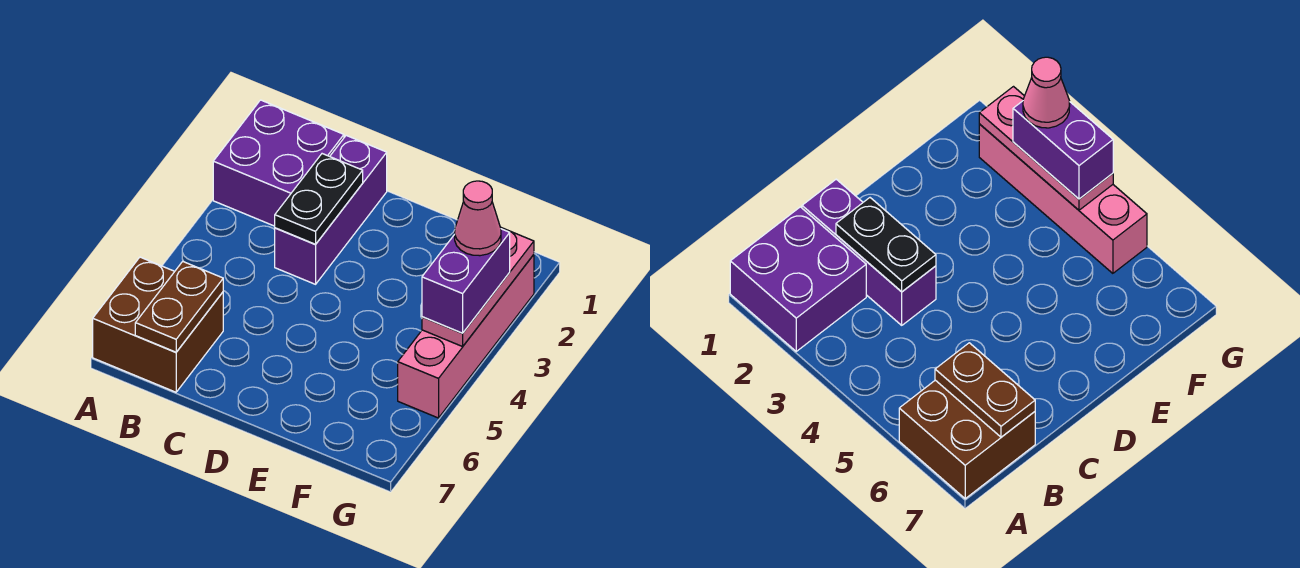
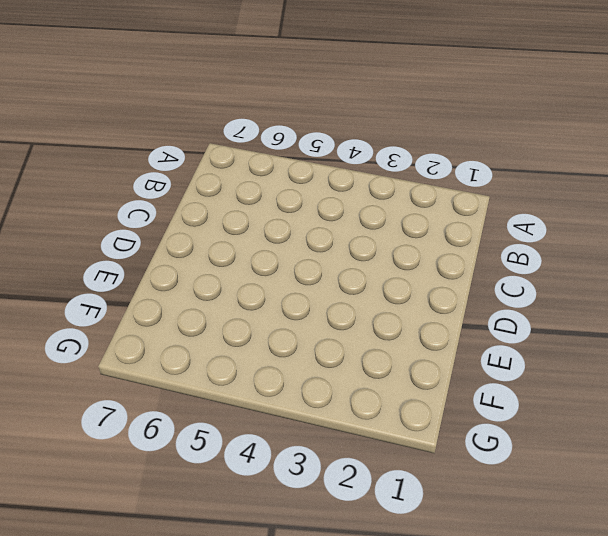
none -> purple 2x2 brick [213,100,344,226]
none -> brown 2x2 brick [93,257,223,392]

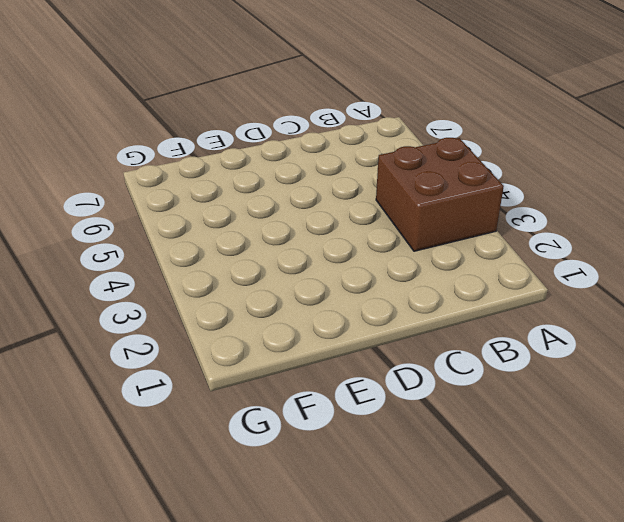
brown 2x2 brick [376,138,504,251] -> brown 2x2 brick moved to [93,257,223,392]
none -> purple 2x2 brick [213,100,344,226]
none -> purple 1x3 brick [275,135,387,284]

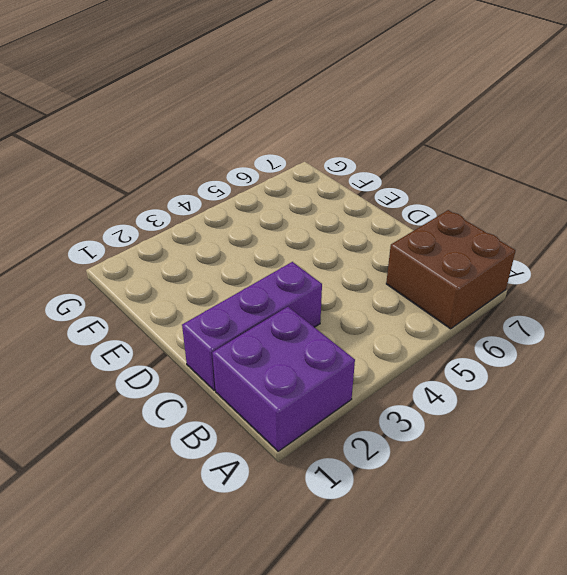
none -> pink 1x4 brick [398,255,534,418]
none -> brown 1x2 plate [135,262,223,352]

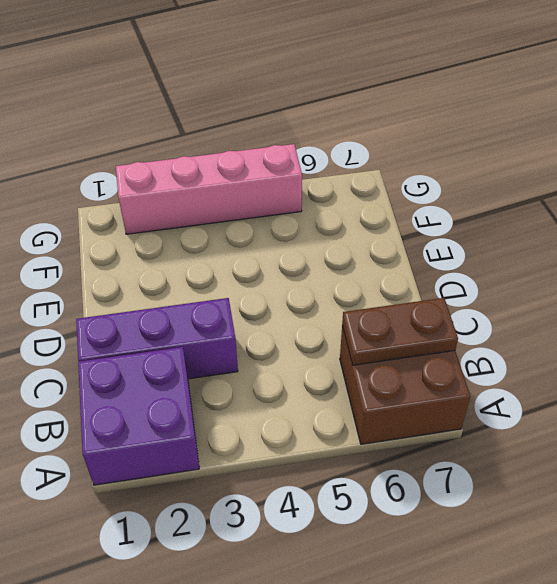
none -> black 1x2 plate [275,154,363,244]
none -> pink 1x3 plate [422,228,534,347]

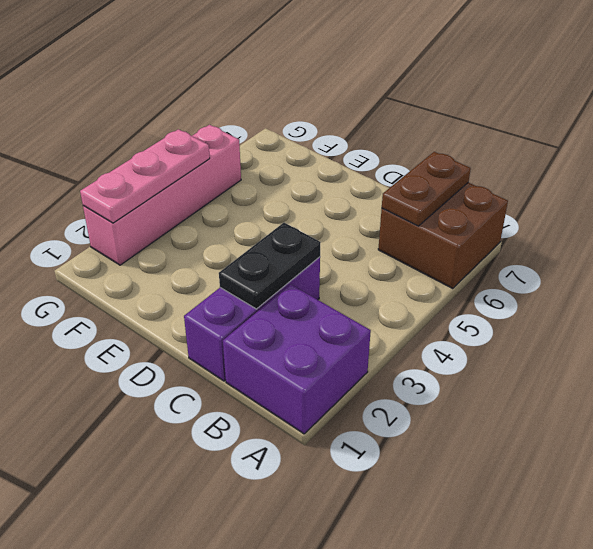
none -> purple 1x2 brick [422,229,510,333]
none -> pink 1x1 cone [455,181,501,256]

